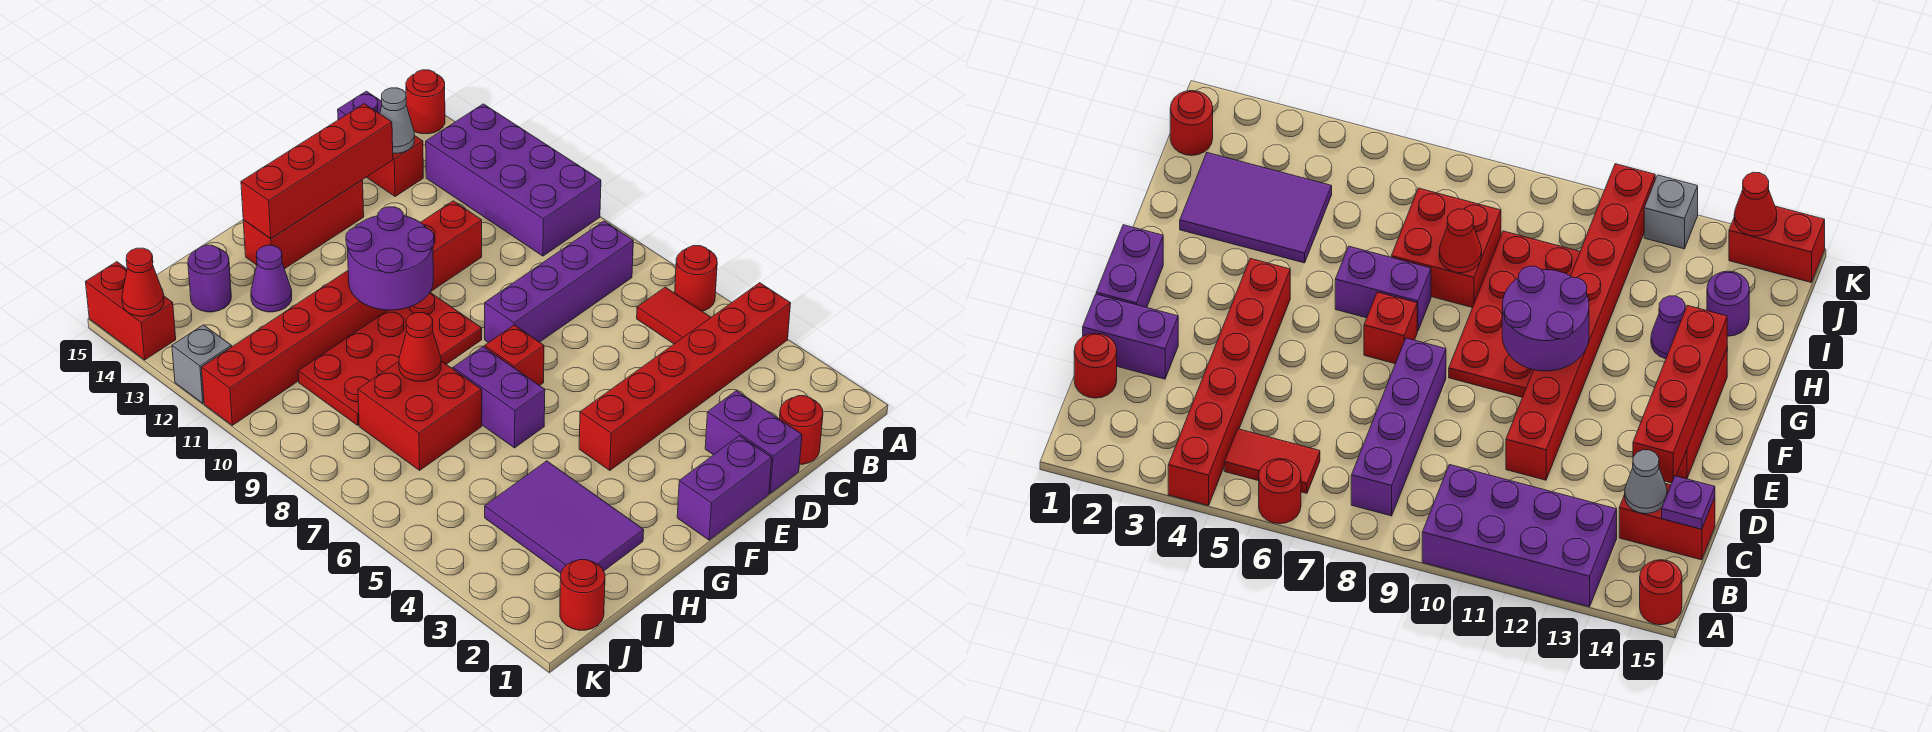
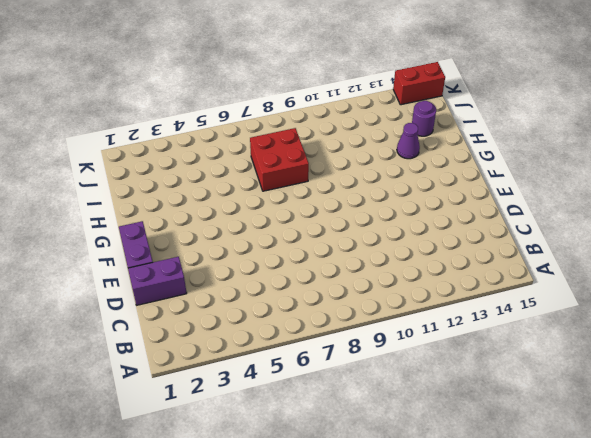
none -> red 1x6 brick [579,283,791,470]
none -> red 1x1 round brick [675,246,717,311]
none -> purple 2x4 brick [426,104,601,256]

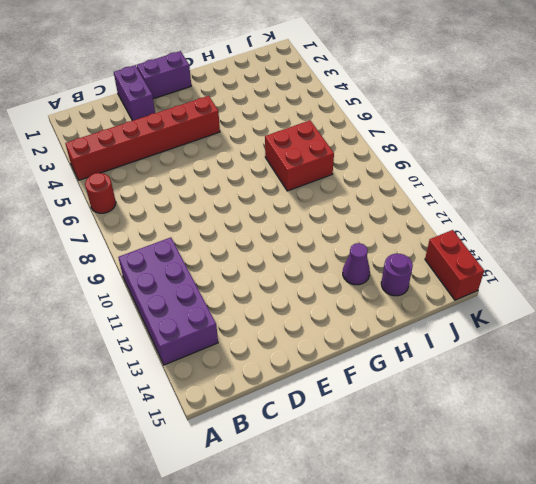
none -> red 1x1 round brick [406,70,445,134]
none -> red 1x2 tile [637,287,711,344]
none -> purple 1x4 brick [485,221,633,343]

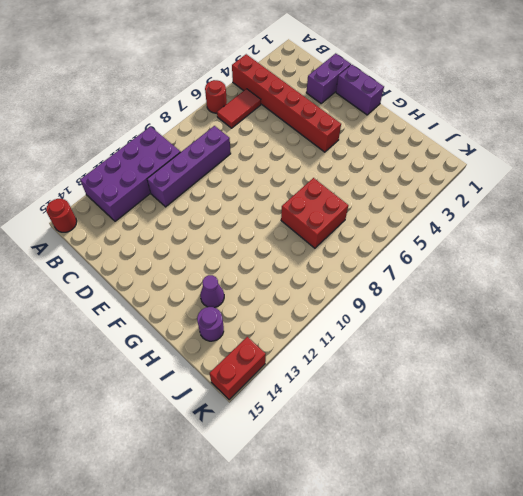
purple 1x4 brick [147,126,231,207] -> purple 1x4 brick turned to [485,221,633,343]
none -> red 1x1 round brick [779,396,823,464]
none -> red 1x2 brick [367,135,423,197]
none -> red 1x8 brick [201,201,482,425]

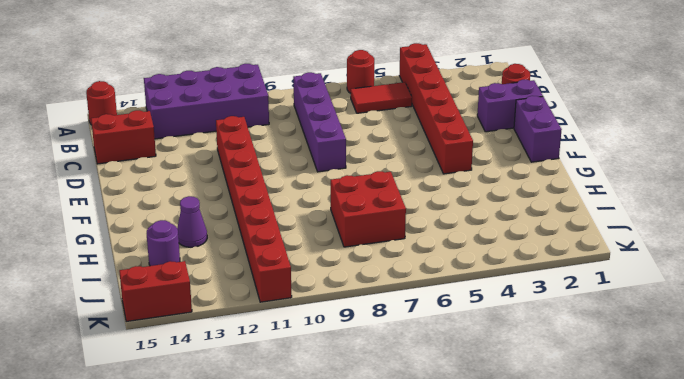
none -> red 1x3 brick [243,180,364,269]
none -> red 1x1 brick [485,325,544,386]
none -> red 2x4 plate [298,292,482,425]

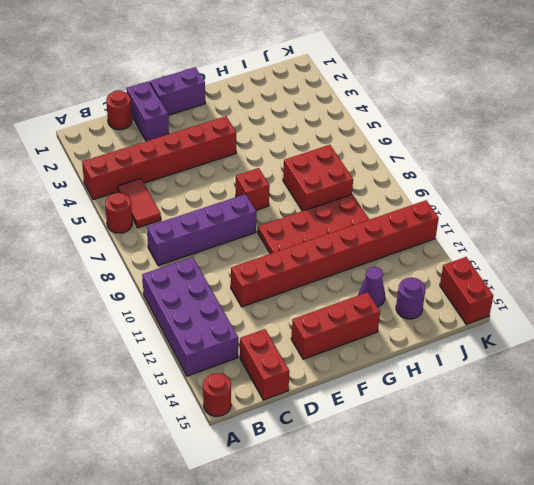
none -> purple 1x2 brick [453,347,545,448]
none -> purple 2x3 tile [485,461,644,573]
none -> red 1x1 round brick [560,560,605,630]

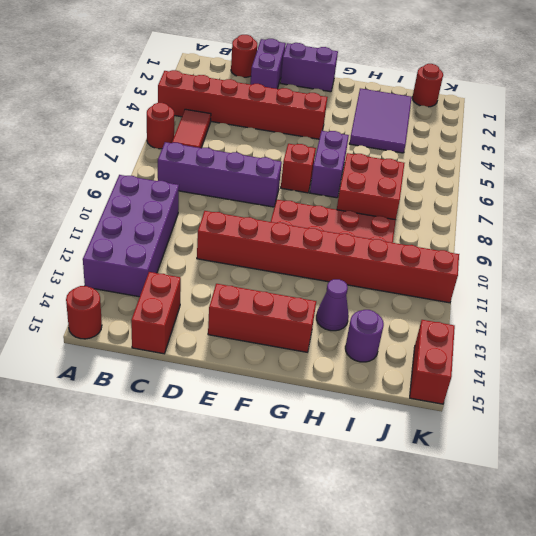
none -> grey 1x1 brick [172,325,232,403]
none -> grey 1x1 cone [380,88,414,153]
none -> purple 1x1 plate [338,91,382,120]

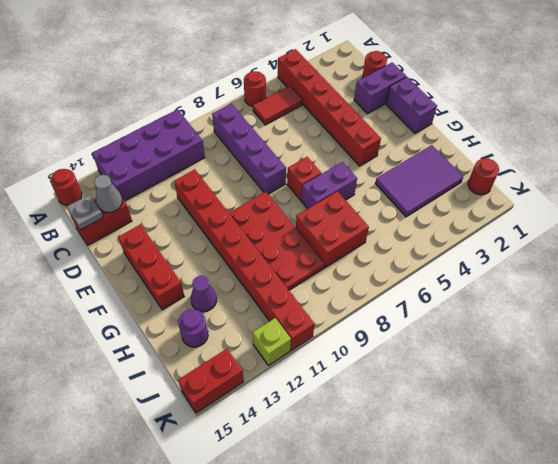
grey 1x1 plate [67,195,103,229] -> purple 1x1 plate [338,91,382,120]
lime 1x1 brick [253,318,291,366] -> grey 1x1 brick [172,325,232,403]
none -> red 1x4 brick [241,104,393,239]
none -> purple 2x2 round brick [346,207,434,310]
none -> red 1x1 cone [399,313,441,381]

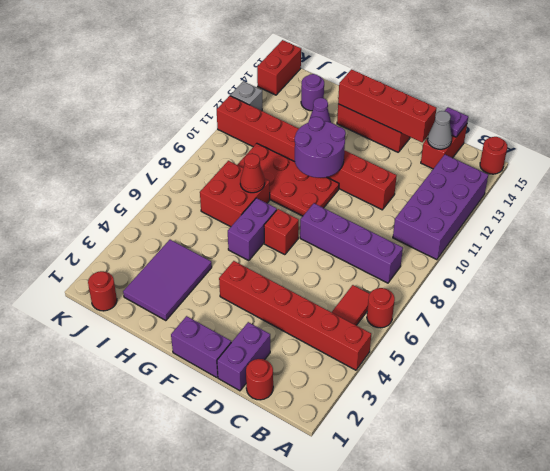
none -> red 1x1 cone [122,248,164,316]

